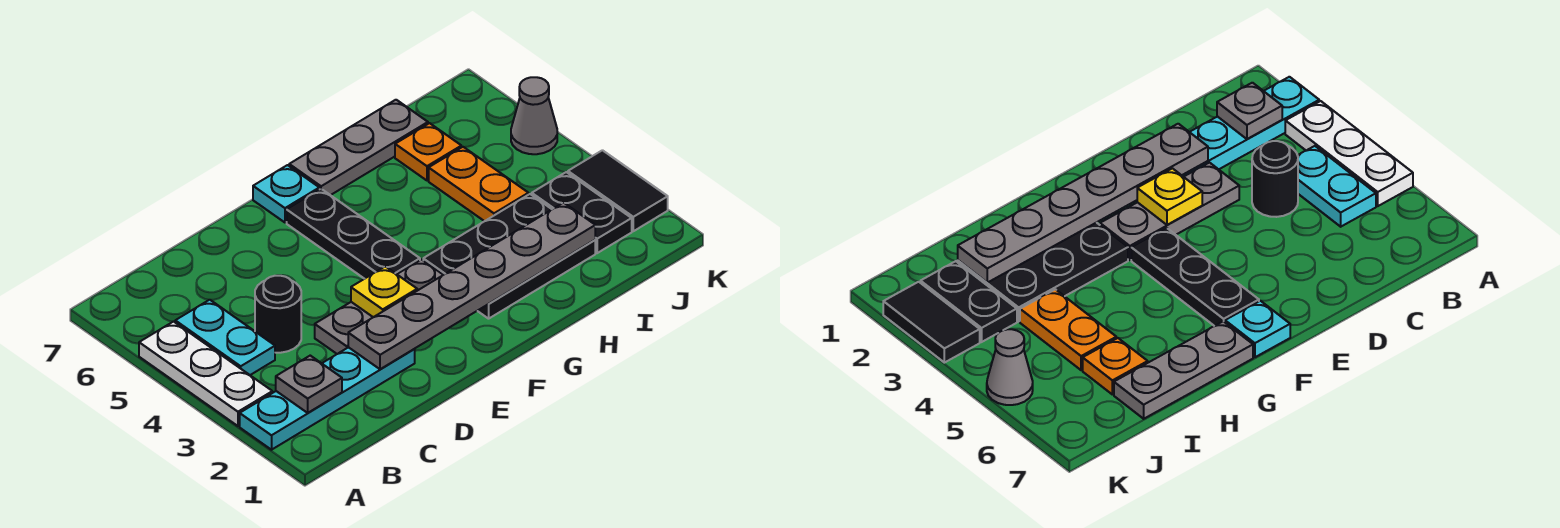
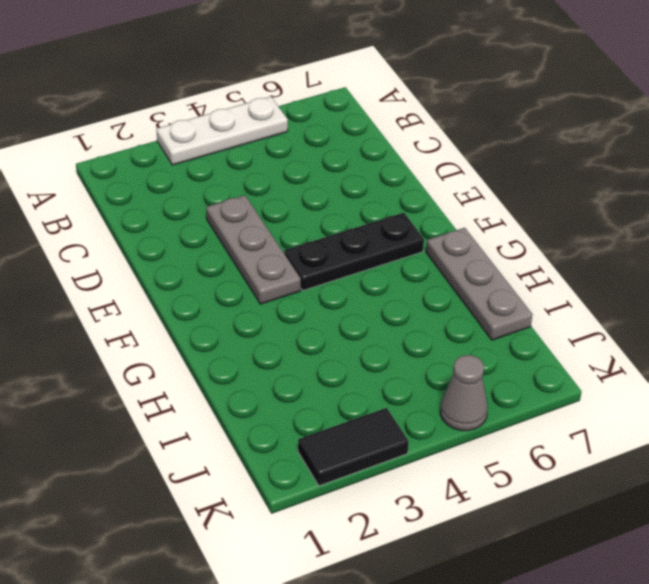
none -> cyan 1x4 plate [240,347,415,450]
none -> cyan 1x2 plate [175,300,275,375]
none -> black 1x1 round brick [255,276,301,353]

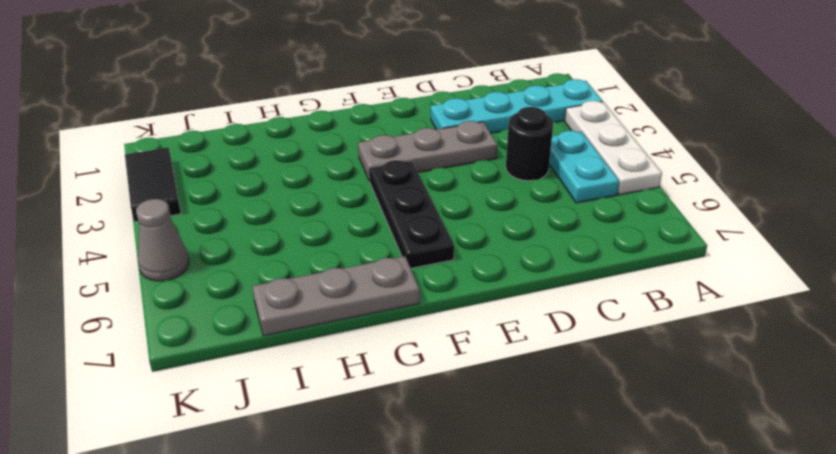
none -> cyan 1x1 plate [253,165,319,222]
none -> black 2x3 plate [423,194,595,319]
none -> orange 1x2 plate [429,147,528,221]

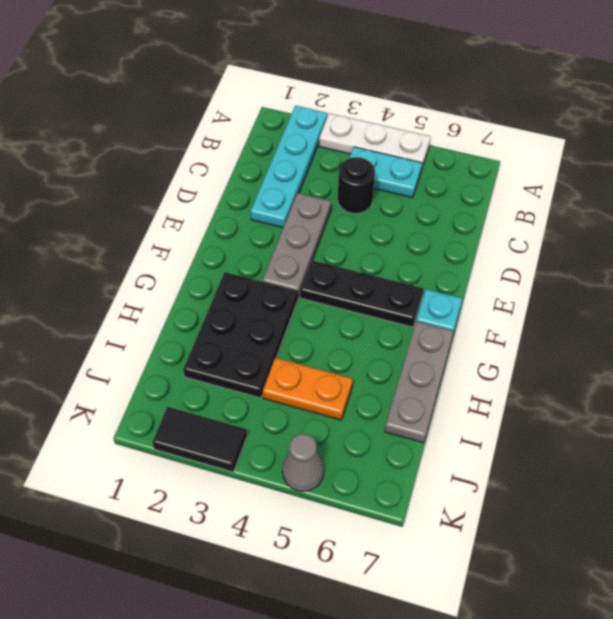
none -> orange 1x1 plate [395,123,461,181]
none -> black 1x2 plate [532,172,632,253]
none -> grey 1x1 plate [276,356,342,413]

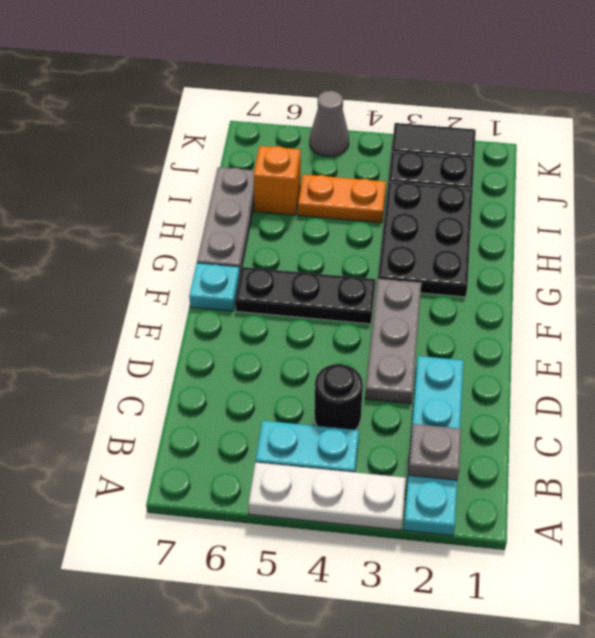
orange 1x1 brick [254,146,301,215] -> orange 1x1 plate [395,123,461,181]
none -> grey 1x6 plate [348,203,595,369]
none -> yellow 1x1 plate [351,266,417,317]

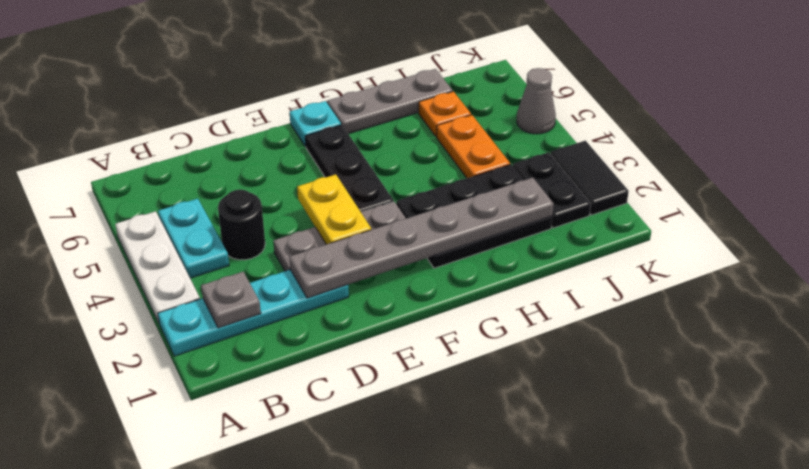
yellow 1x2 plate [297,175,371,244] -> yellow 1x1 plate [351,266,417,317]

